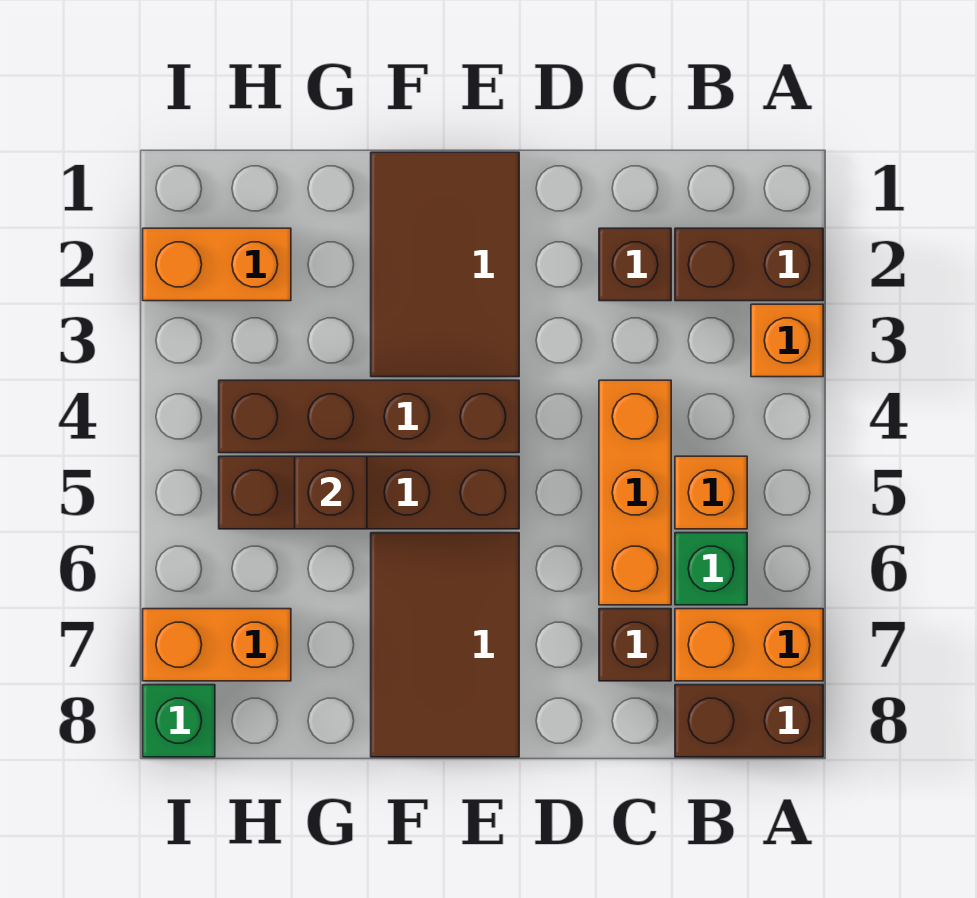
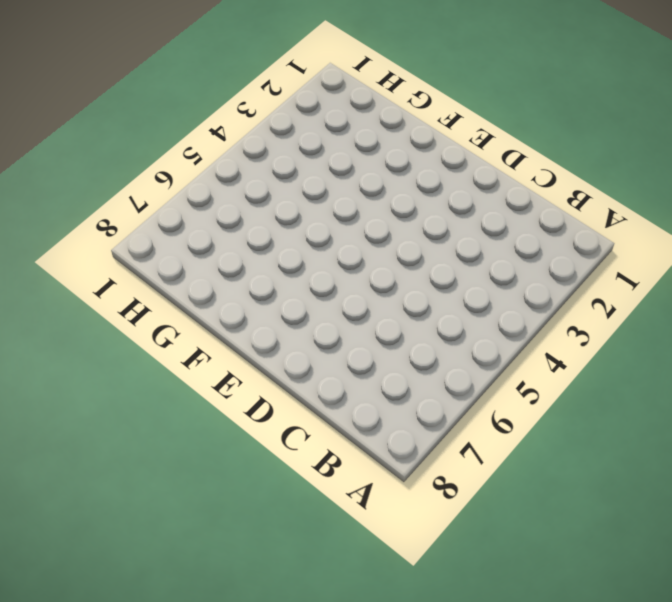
none -> brown 1x2 brick [675,228,823,301]
none -> orange 1x1 brick [751,304,823,377]
none -> orange 1x2 brick [675,609,823,681]

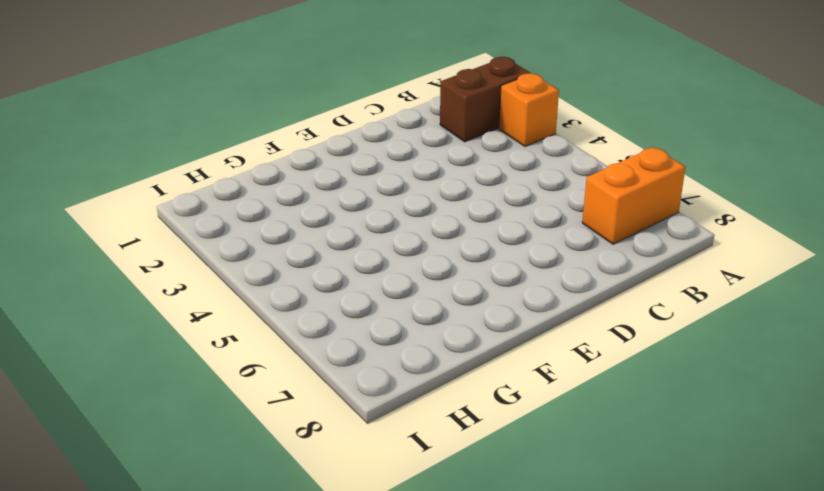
none -> brown 1x2 brick [675,685,823,757]
none -> orange 1x1 brick [675,456,747,529]
none -> green 1x1 brick [675,533,747,605]

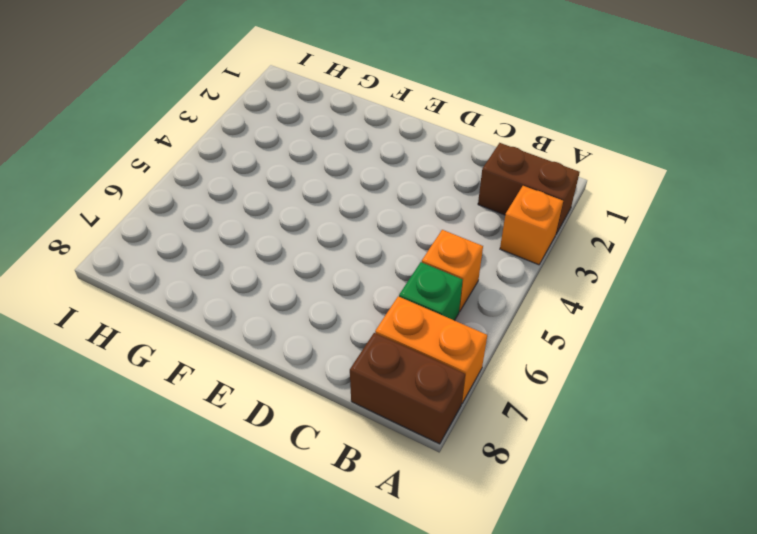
none -> brown 1x1 brick [599,228,671,301]
none -> orange 1x3 brick [599,380,671,605]
none -> brown 1x1 brick [599,609,671,681]

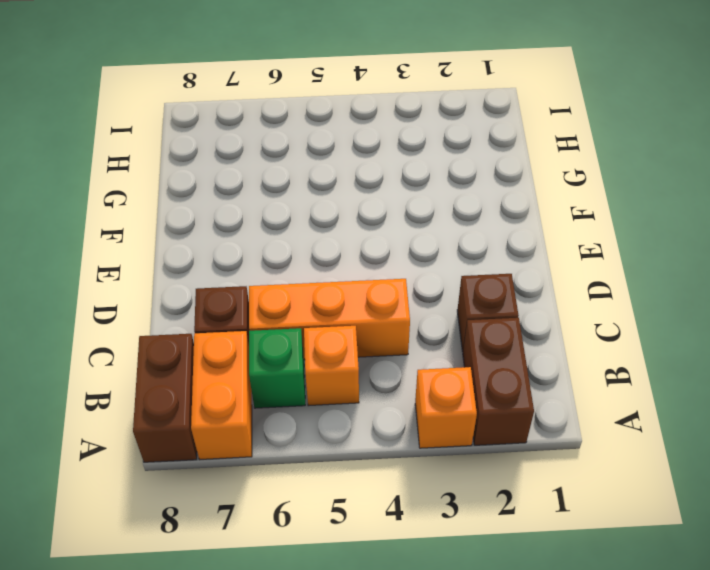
none -> brown 2x3 tile [371,152,519,377]
none -> brown 1x4 brick [219,380,519,453]
none -> brown 1x4 brick [219,456,519,529]

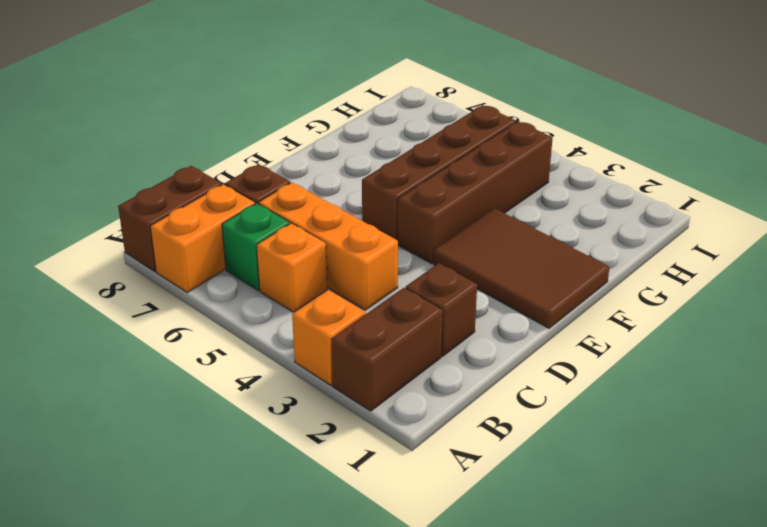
none -> brown 2x3 tile [371,533,519,757]
none -> orange 1x2 brick [143,228,291,301]
none -> orange 1x2 brick [143,609,291,681]

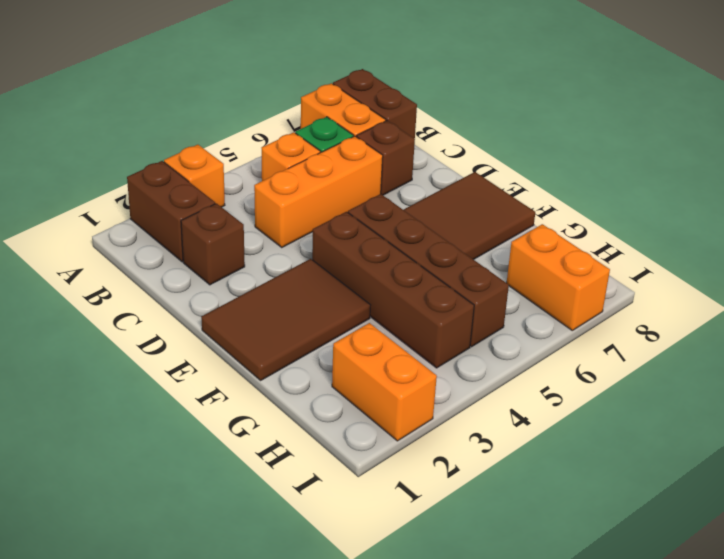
none -> green 1x1 brick [143,685,215,757]
none -> brown 1x1 brick [295,456,367,529]

